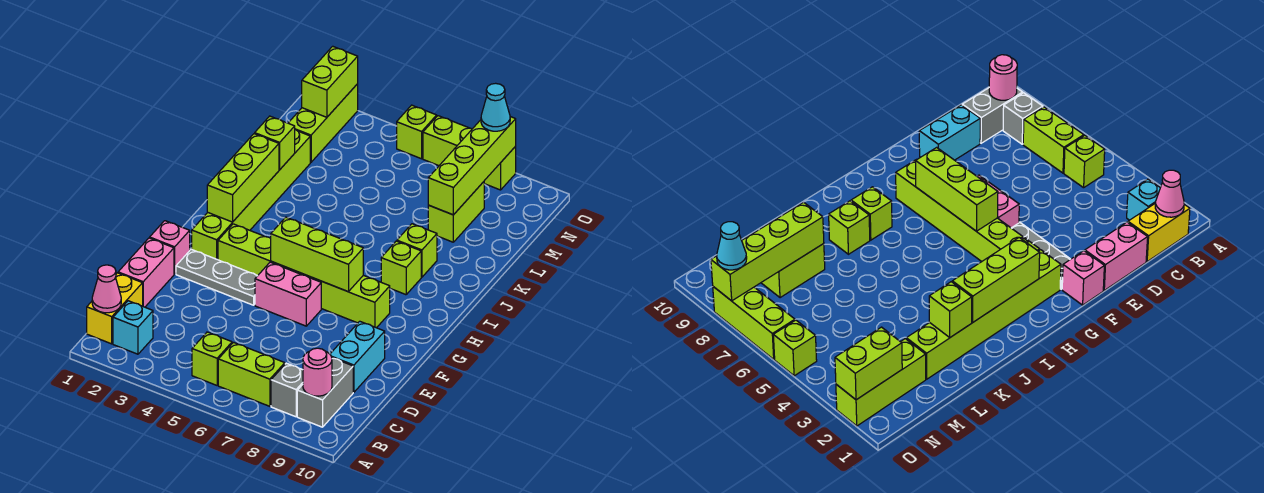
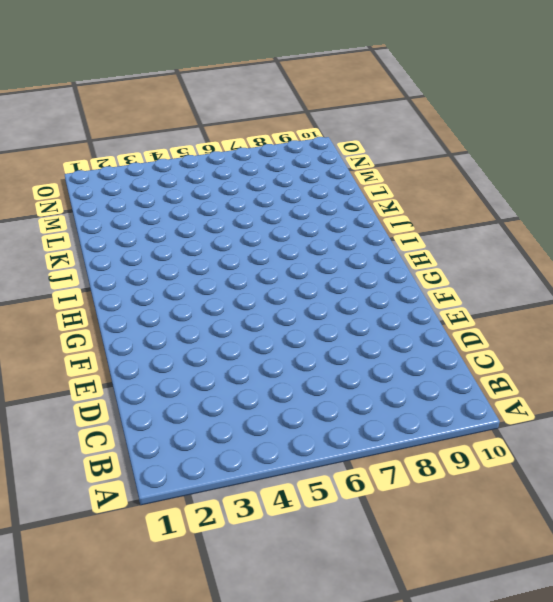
none -> yellow 1x2 brick [87,273,143,344]
none -> cyan 1x1 brick [113,301,153,354]
none -> lime 1x1 brick [192,332,232,385]

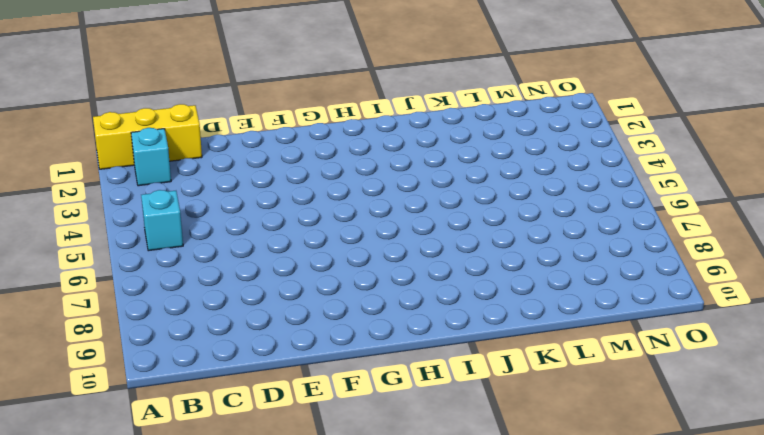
yellow 1x3 brick [93,104,202,169] -> yellow 1x2 brick [87,273,143,344]
cyan 1x1 brick [141,190,183,251] -> lime 1x1 brick [192,332,232,385]
none -> lime 1x2 brick [218,342,285,406]
none -> grey 1x1 brick [271,363,303,417]
none -> grey 1x2 brick [297,358,353,427]

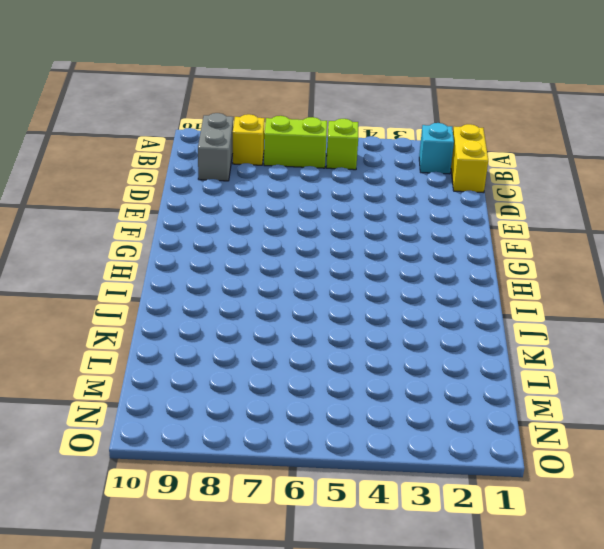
yellow 1x1 brick [233,114,265,165] -> grey 1x1 brick [271,363,303,417]
none -> pink 1x2 brick [118,238,174,307]
none -> cyan 1x2 brick [330,321,385,392]
none -> pink 1x1 brick [150,221,190,274]

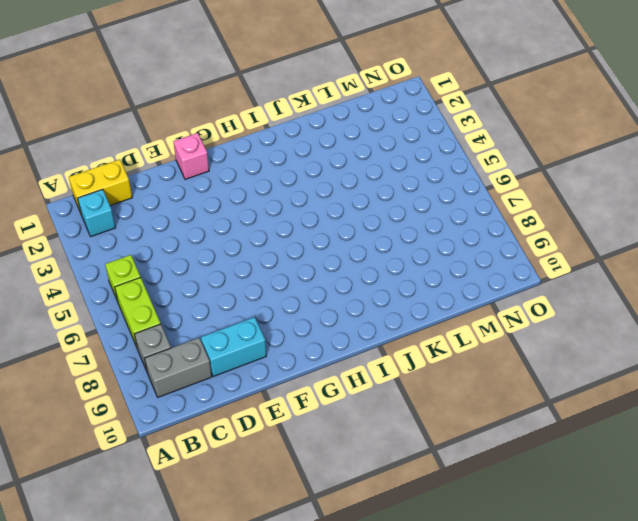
none -> pink 1x2 brick [118,238,174,307]
none -> grey 1x3 plate [176,249,257,305]
none -> pink 1x2 brick [255,262,321,326]

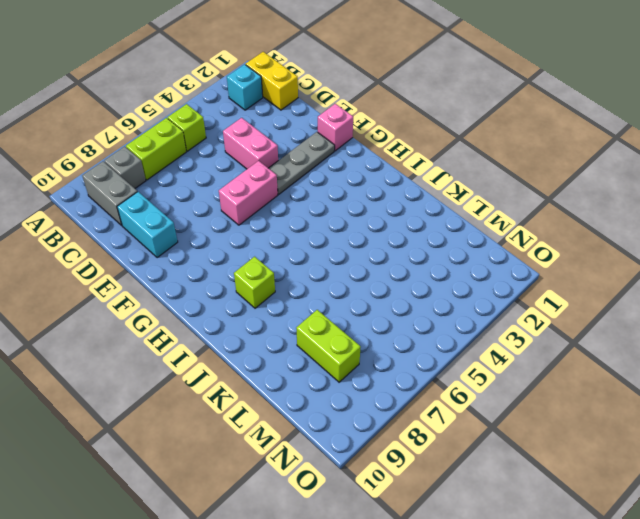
pink 1x2 brick [223,118,278,169] -> pink 1x2 brick moved to [118,238,174,307]
none -> lime 1x6 brick [192,130,310,260]
none -> lime 1x6 brick [218,224,390,328]
none -> lime 1x1 brick [397,224,437,277]

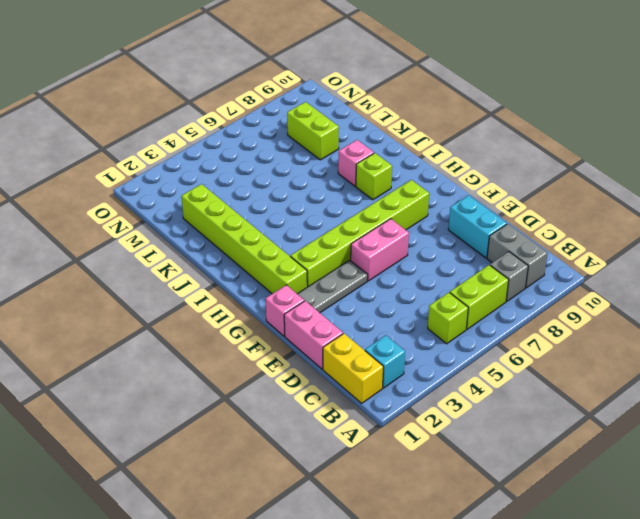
pink 1x1 brick [338,140,374,186] -> lime 1x1 brick [397,224,437,277]
none -> lime 1x3 brick [289,84,358,162]
none -> lime 1x1 brick [397,105,437,159]
none -> lime 1x3 brick [423,116,516,190]

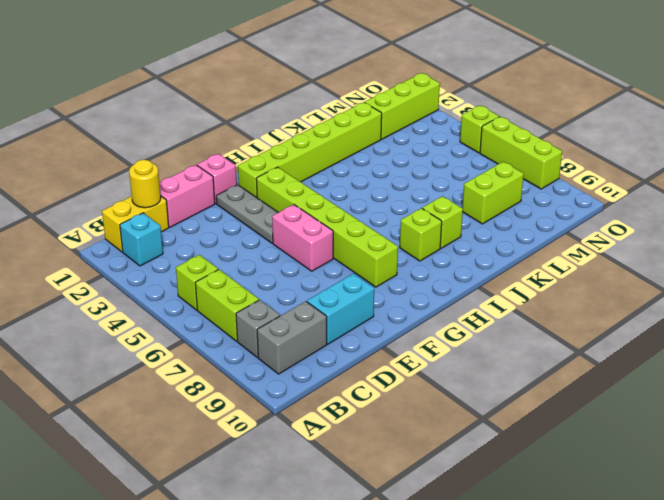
yellow 1x1 round brick [129,160,161,208] -> none
none -> pink 1x1 cone [92,265,121,313]
none -> pink 1x1 round brick [303,348,332,396]
none -> lime 1x3 brick [271,217,363,292]

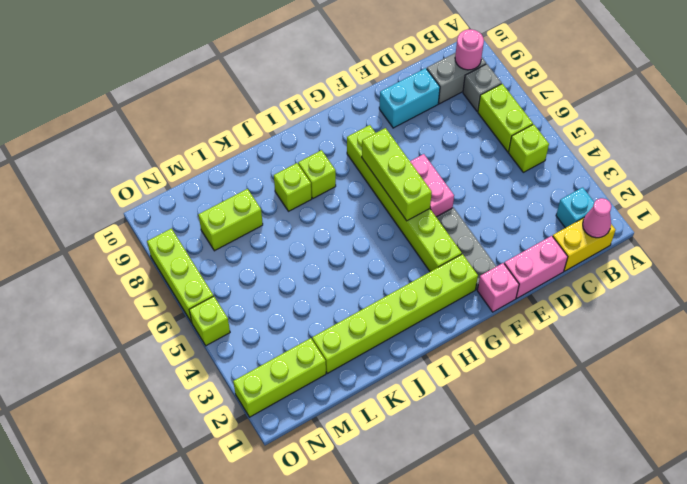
none -> lime 1x3 brick [207,134,279,222]
none -> lime 1x1 brick [255,116,295,170]
none -> lime 1x4 brick [428,117,516,215]

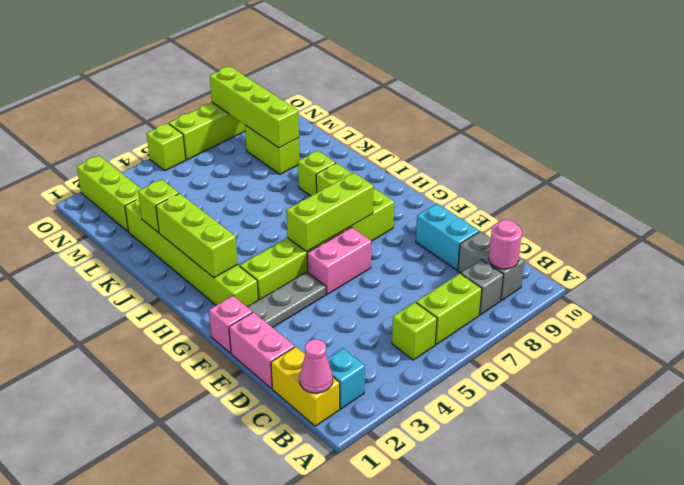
none -> lime 1x2 brick [302,46,358,117]
none -> cyan 1x1 cone [481,83,510,131]

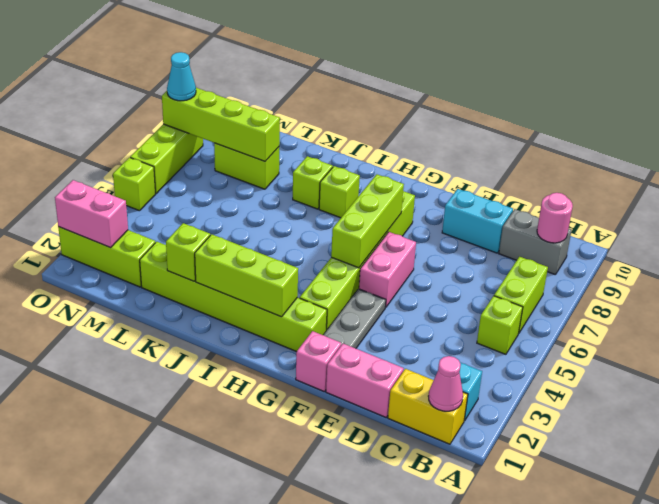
pink 1x2 brick [55,180,128,248] -> lime 1x2 brick [302,46,358,117]
none -> grey 1x1 brick [271,363,303,417]

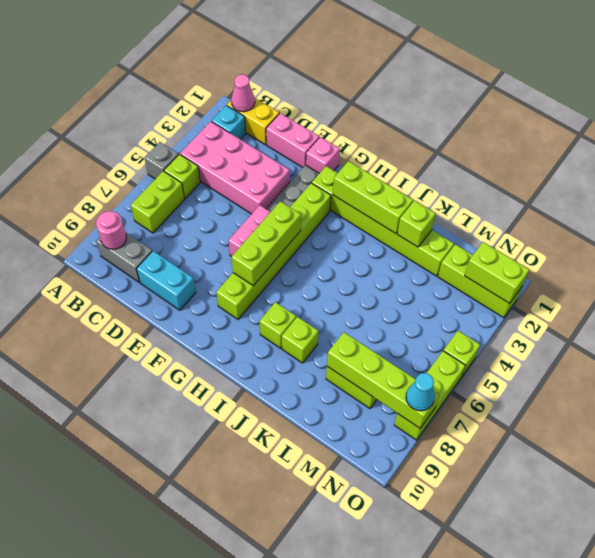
grey 1x1 brick [144,142,179,179] -> grey 1x1 brick moved to [271,363,303,417]
pink 2x4 brick [180,122,290,214] -> none

